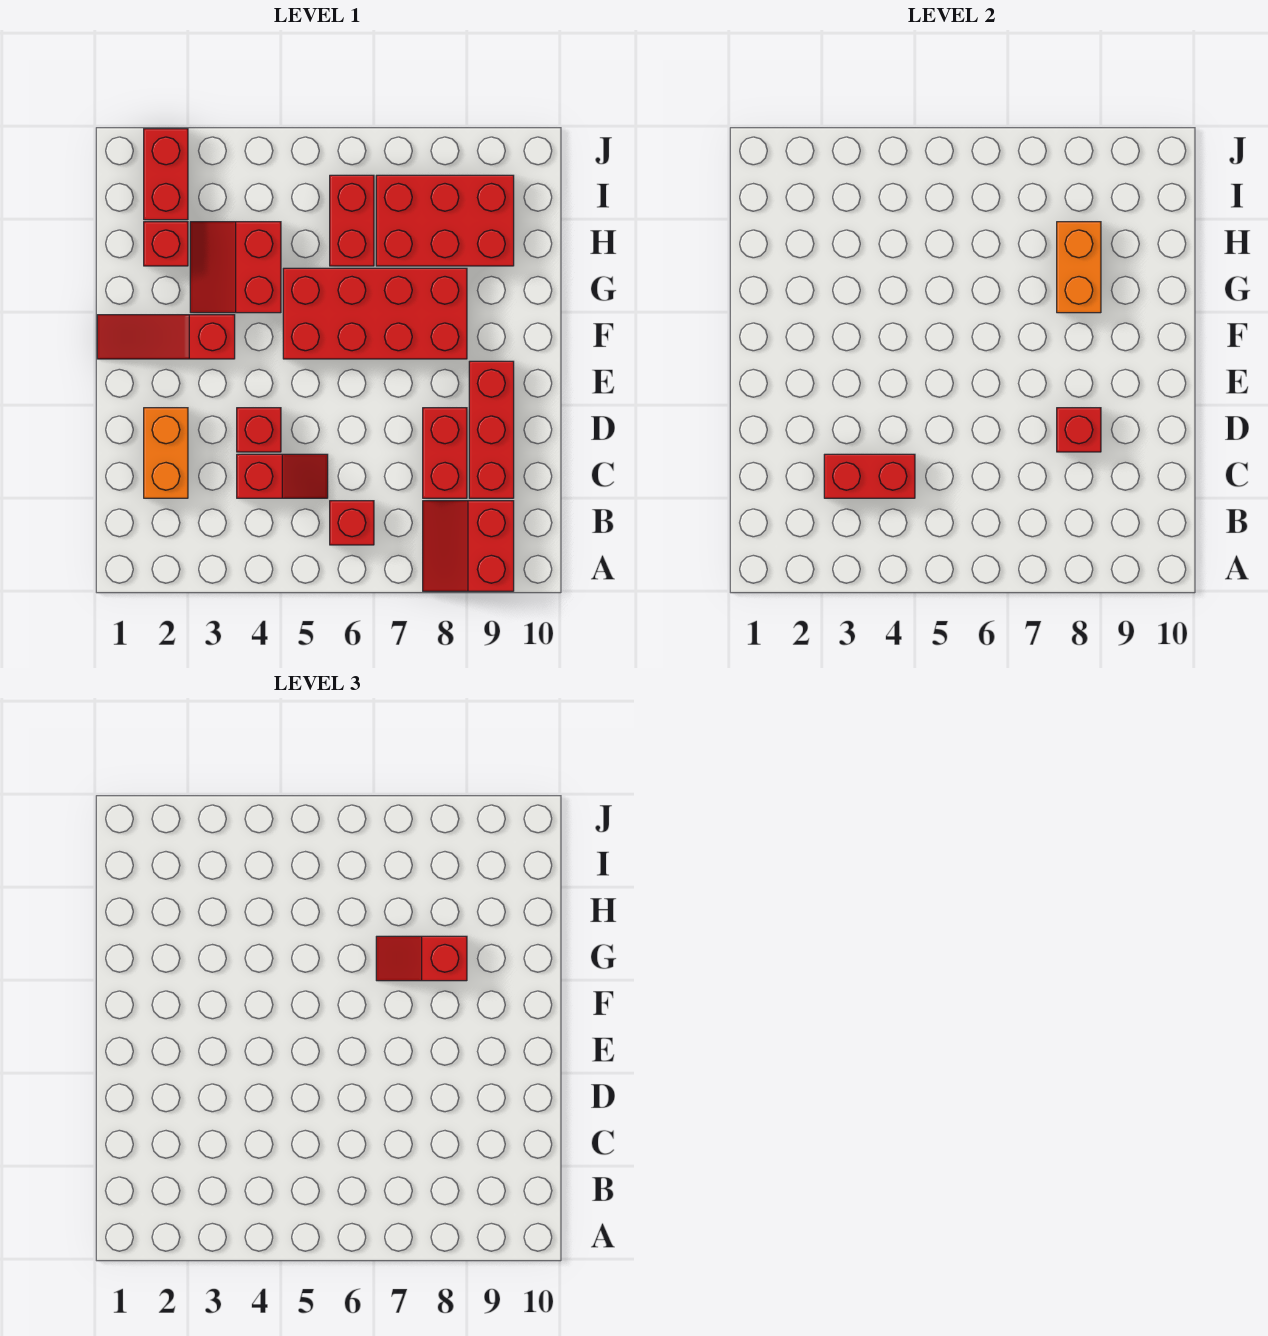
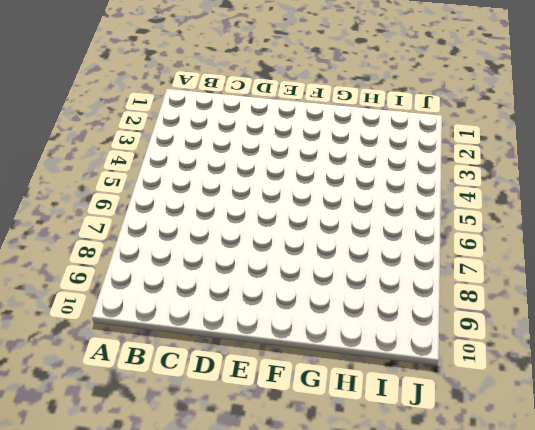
none -> red 2x2 slope [423,501,514,591]
none -> red 1x1 brick [330,501,374,545]
none -> orange 1x2 brick [144,408,188,498]

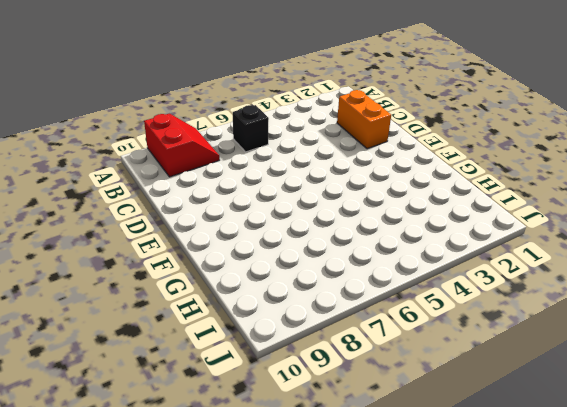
black 1x1 brick [233,105,269,152] -> red 1x1 brick [330,501,374,545]
none -> red 1x2 slope [237,454,328,498]
none -> red 1x2 brick [423,408,467,498]
none -> red 1x3 brick [469,361,514,498]

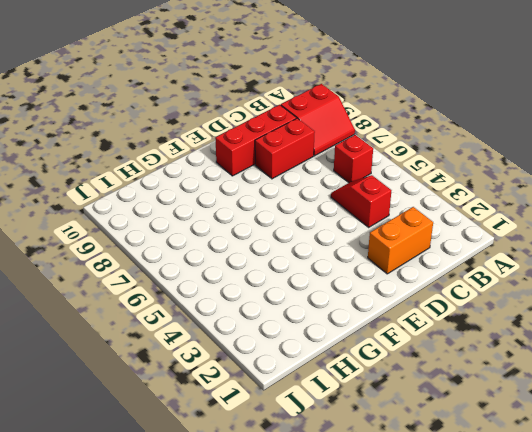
none -> red 1x1 brick [237,408,281,452]
none -> red 1x3 slope [97,315,235,359]
none -> red 2x4 brick [283,268,467,359]

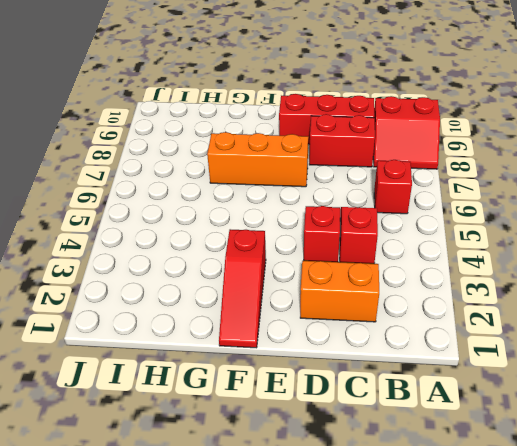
orange 1x3 brick [207,132,308,187] -> red 2x4 brick [283,268,467,359]
none -> red 2x2 slope [190,222,281,313]
none -> red 1x1 brick [144,222,188,266]
none -> red 1x2 brick [330,175,374,266]

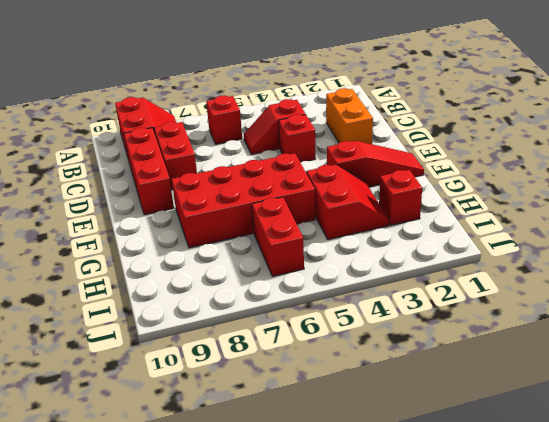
none -> red 2x3 brick [376,175,514,266]
none -> red 1x2 brick [144,129,188,220]
none -> red 1x2 brick [824,454,915,498]

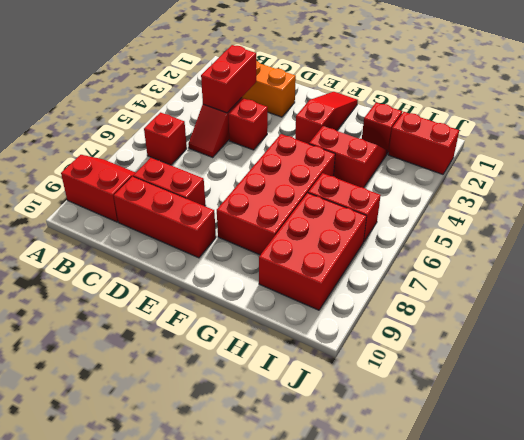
none -> red 1x1 brick [1057,408,1101,452]
none -> orange 1x2 brick [1057,222,1101,313]
none -> red 1x2 slope [376,936,467,981]

